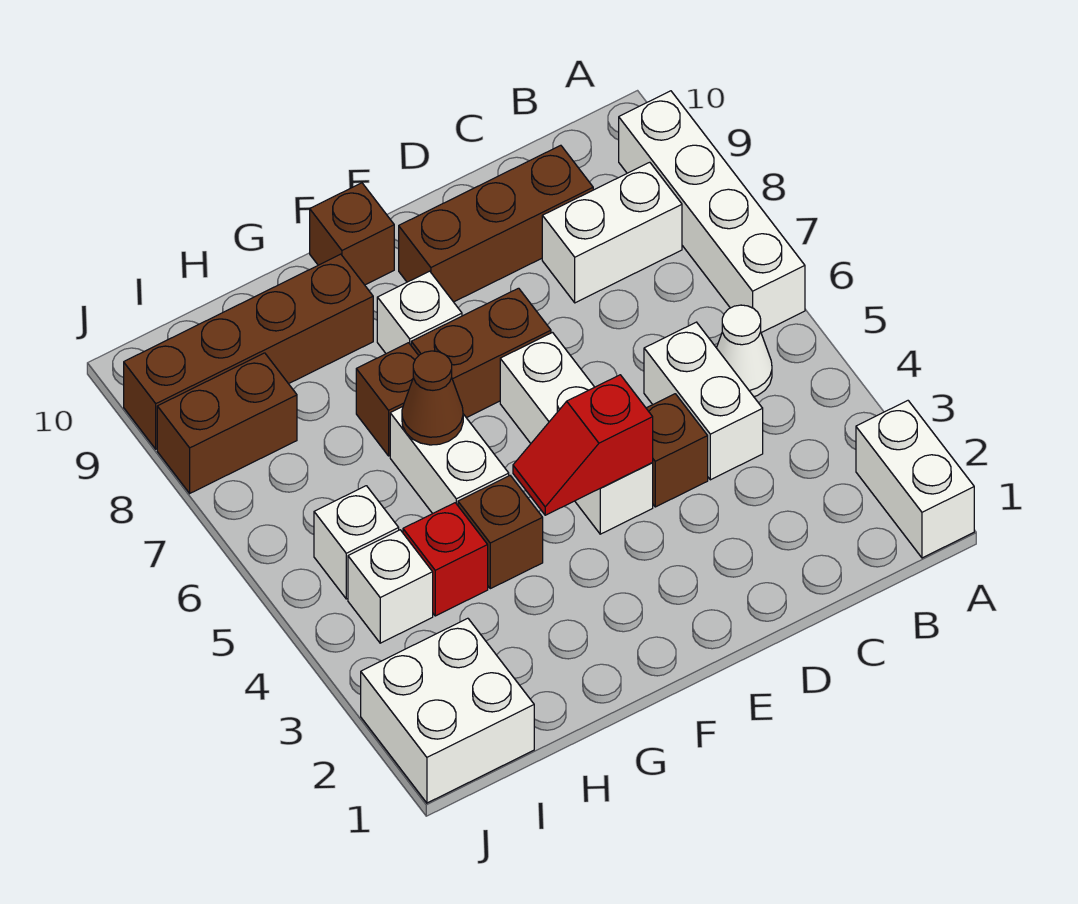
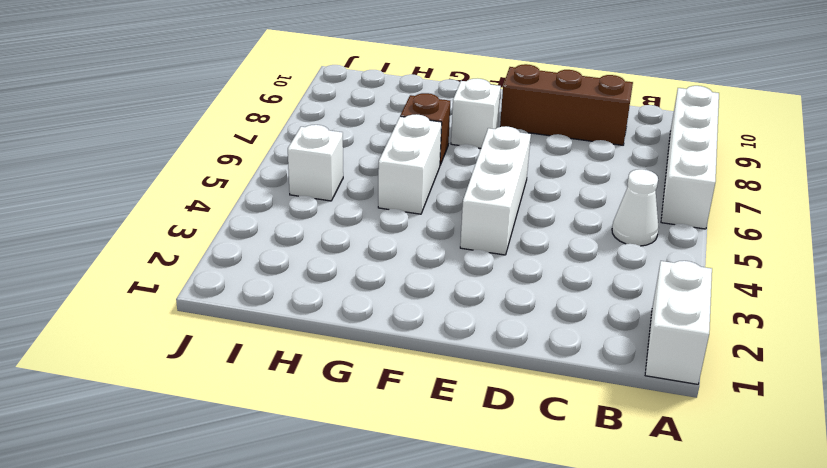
none -> white 1x2 brick [542,162,682,303]
none -> white 1x2 brick [644,322,763,480]
none -> brown 1x1 brick [646,394,708,507]

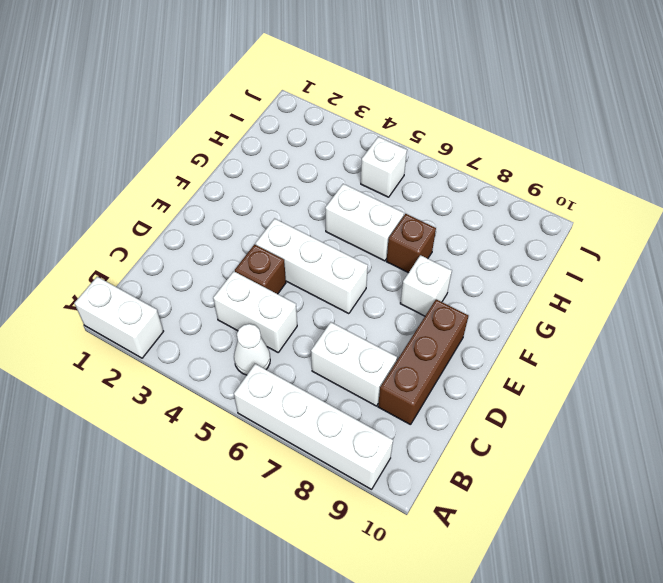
white 1x2 brick [311,322,397,406] -> white 1x2 brick turned to [542,162,682,303]
none -> brown 1x2 brick [411,288,551,418]
none -> brown 1x1 brick [310,183,394,285]
none -> brown 1x1 brick [458,476,543,589]

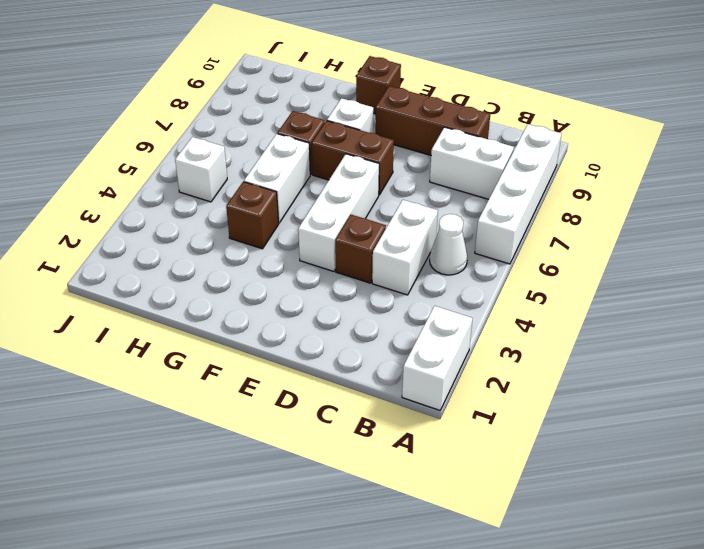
none -> brown 1x4 brick [124,254,373,449]
none -> red 1x1 brick [403,503,488,616]
none -> white 2x2 brick [361,618,534,803]

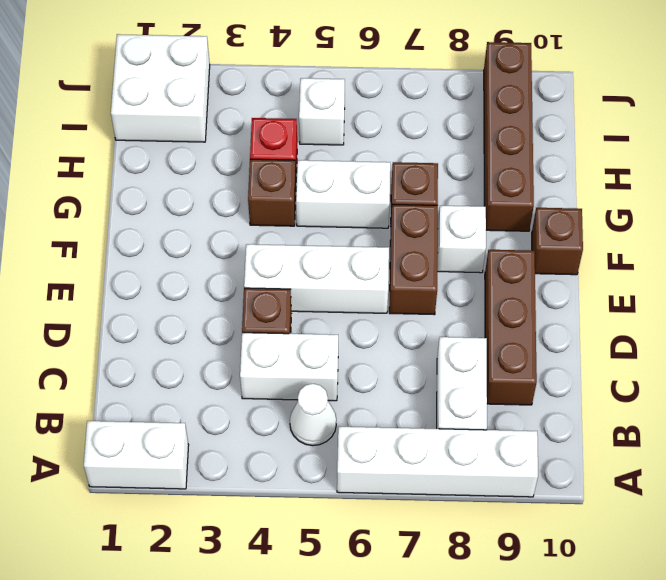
none -> white 1x1 brick [348,530,433,643]
none -> brown 1x2 brick [157,353,297,493]
none -> red 1x2 slope [513,375,653,515]

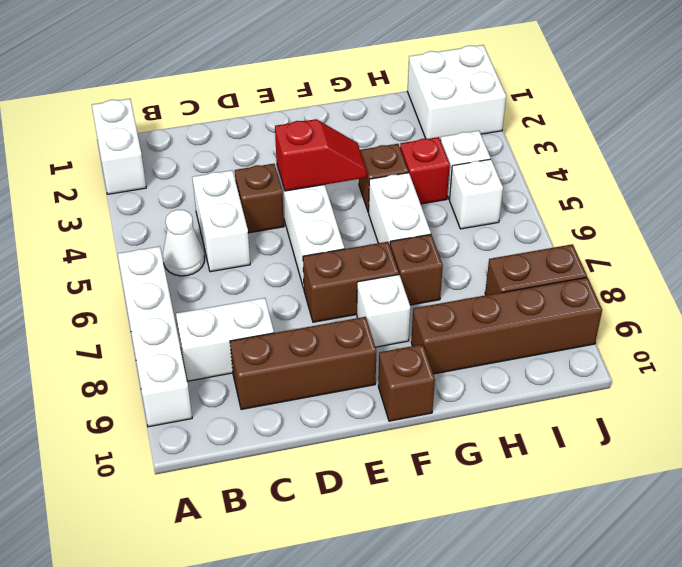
none -> brown 1x1 cone [402,351,463,445]

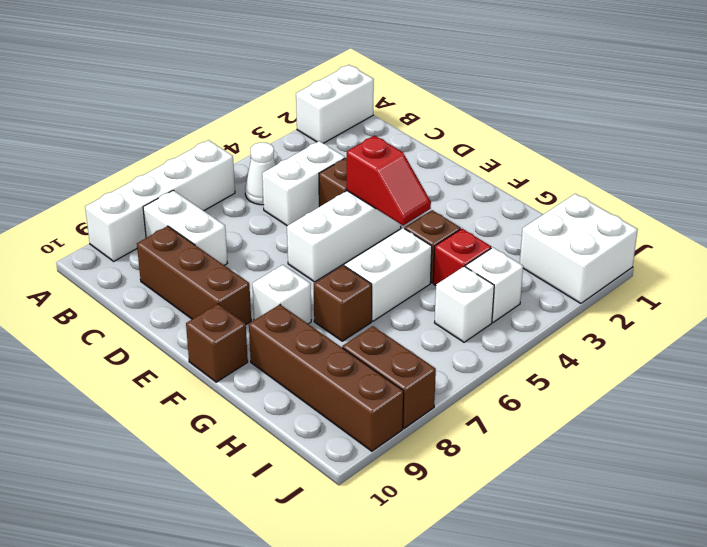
none -> brown 1x2 brick [411,288,551,418]
none -> brown 1x1 cone [402,351,463,445]

